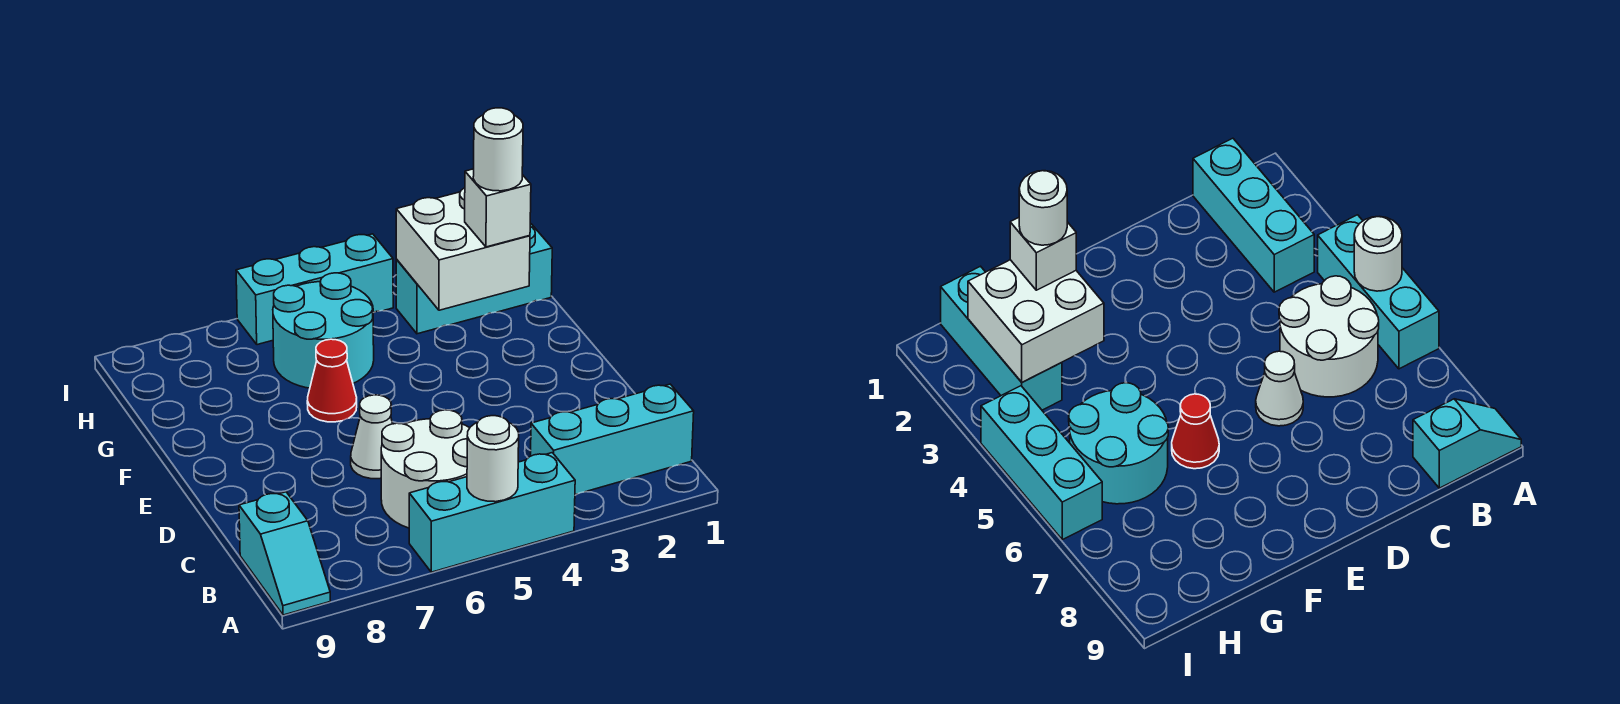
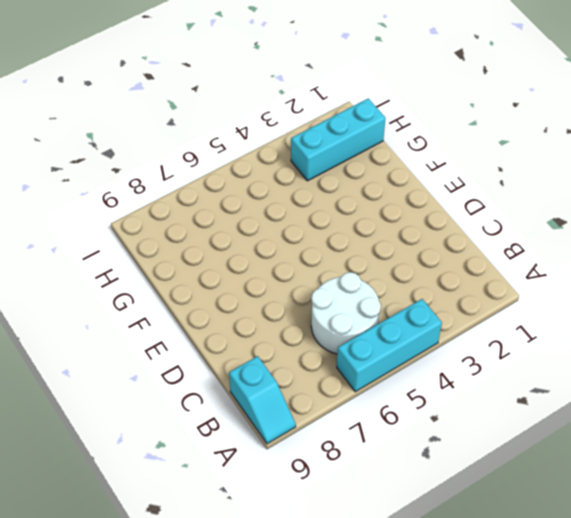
none -> cyan 1x3 brick [531,384,694,495]
none -> white 1x1 cone [351,395,393,479]
none -> red 1x1 cone [307,339,357,422]

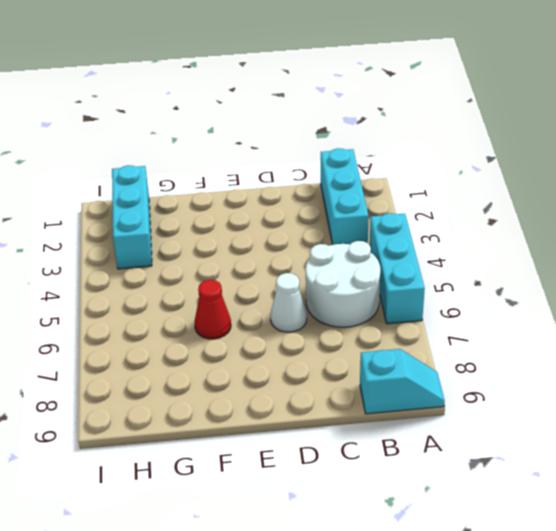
none -> cyan 2x2 round brick [273,273,374,388]
none -> cyan 1x3 brick [236,234,393,345]
none -> white 1x1 round brick [467,416,519,502]

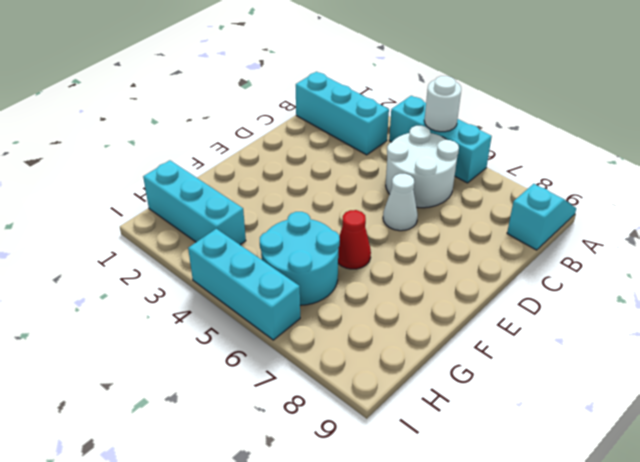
none -> white 2x2 brick [396,188,530,310]
none -> white 1x1 brick [465,169,531,247]
none -> white 1x1 round brick [473,108,523,191]

